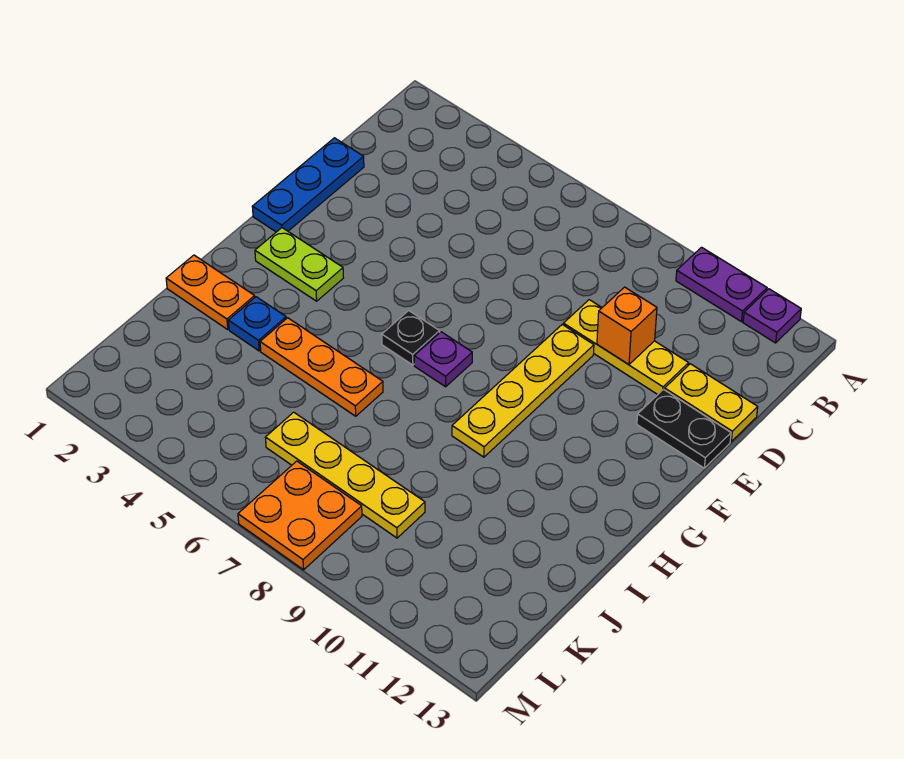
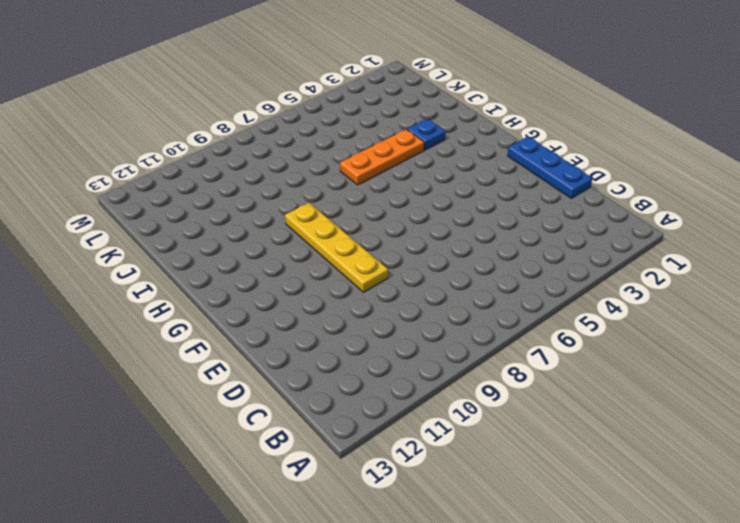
none -> purple 1x2 plate [676,247,767,322]
none -> purple 1x1 plate [743,289,801,343]
none -> yellow 1x3 plate [563,300,689,395]

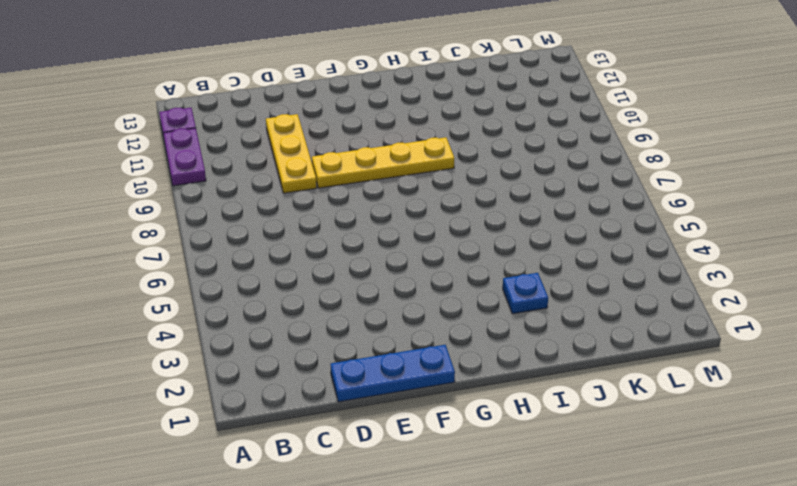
none -> yellow 1x2 plate [665,364,758,442]
none -> black 1x2 plate [637,390,731,468]
none -> lime 1x2 plate [255,228,343,301]

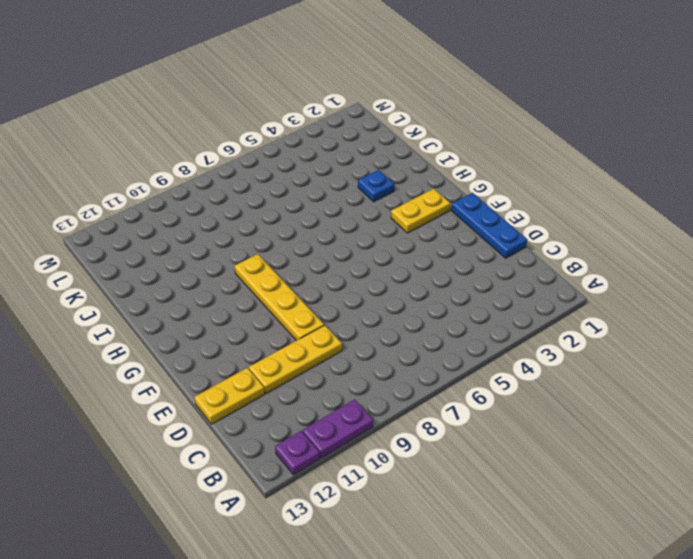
yellow 1x2 plate [391,189,450,233] -> lime 1x2 plate [255,228,343,301]
none -> black 1x2 plate [637,390,731,468]
none -> black 1x1 plate [382,311,440,365]
none -> purple 1x1 plate [414,332,472,387]

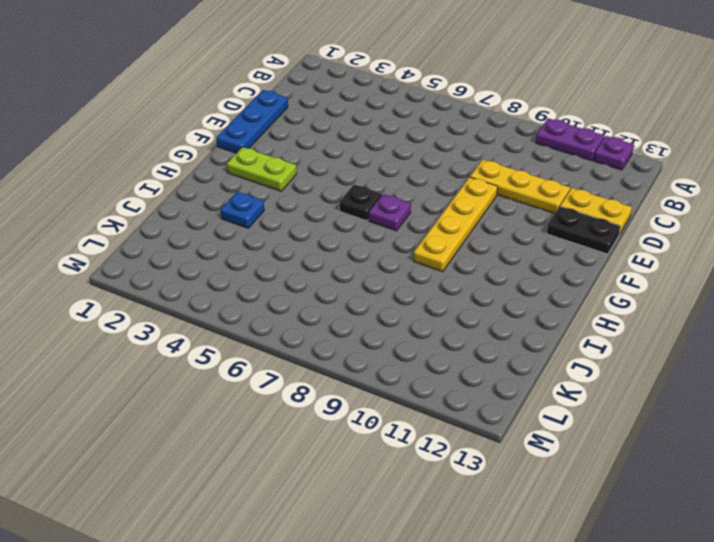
none -> orange 1x2 plate [166,255,255,329]
none -> orange 1x3 plate [260,318,383,416]
none -> yellow 1x4 plate [265,412,425,538]

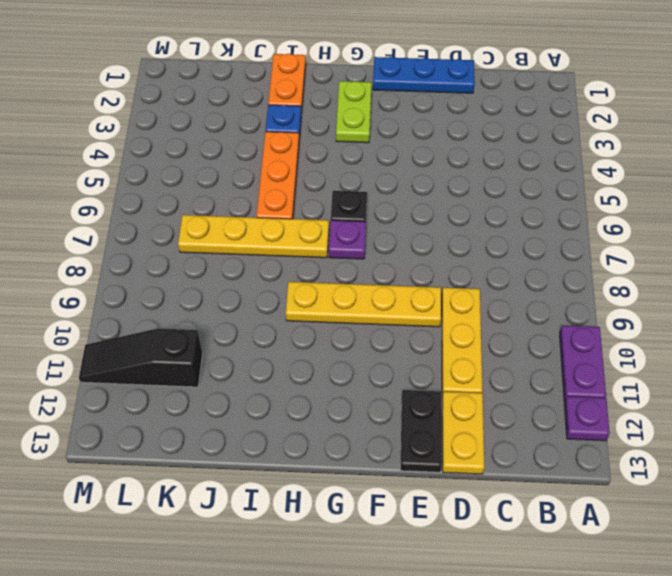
yellow 1x4 plate [178,215,329,258] -> yellow 1x4 plate turned to [265,412,425,538]
black 1x3 slope [79,328,203,387] -> none
none -> orange 2x2 plate [238,461,362,570]
none -> orange 1x1 brick [597,287,657,365]

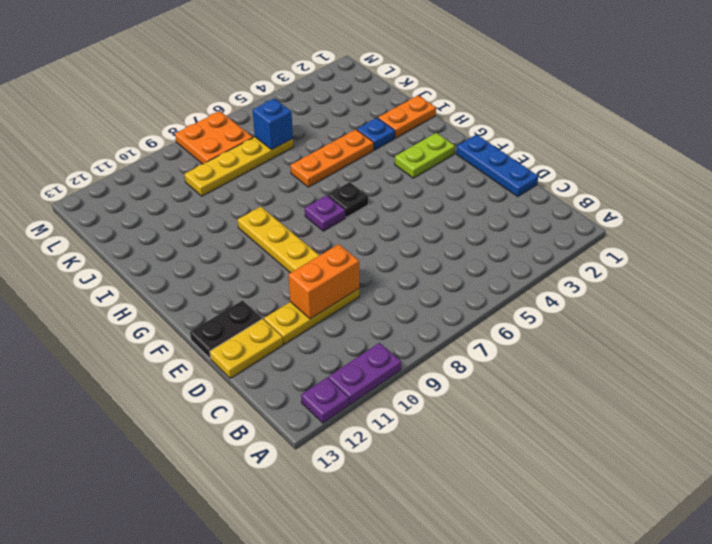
orange 1x2 brick [288,244,359,319] -> orange 1x1 brick [597,287,657,365]
blue 1x1 brick [253,99,293,150] -> none

